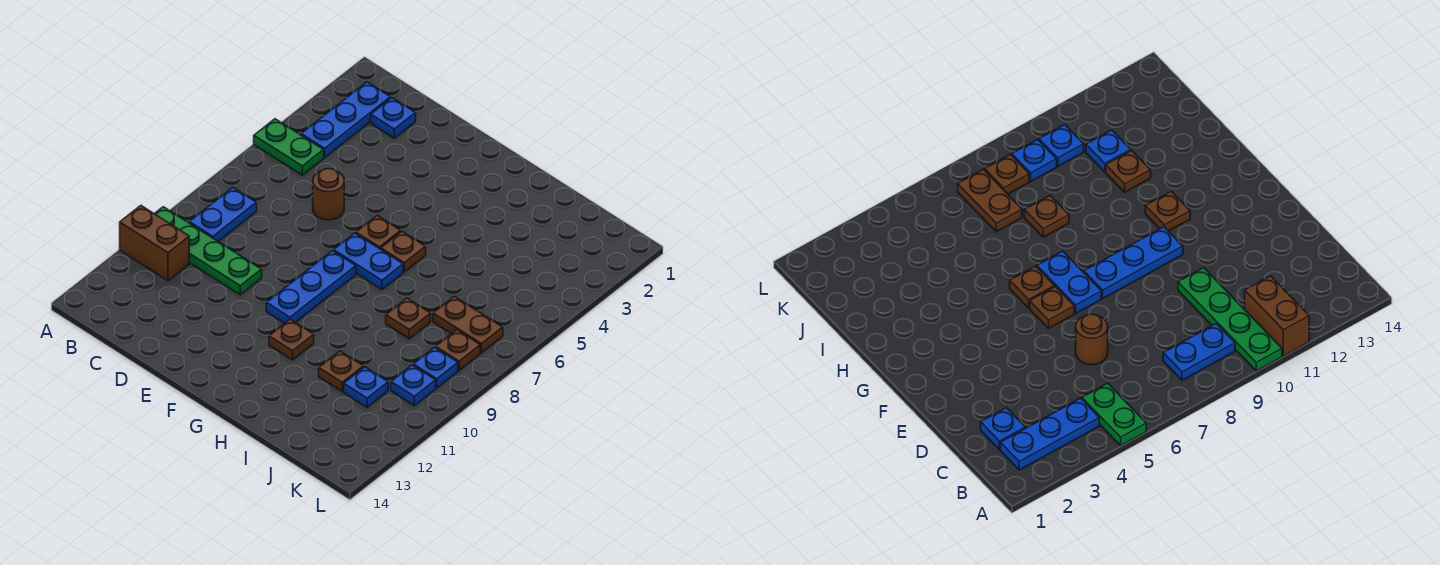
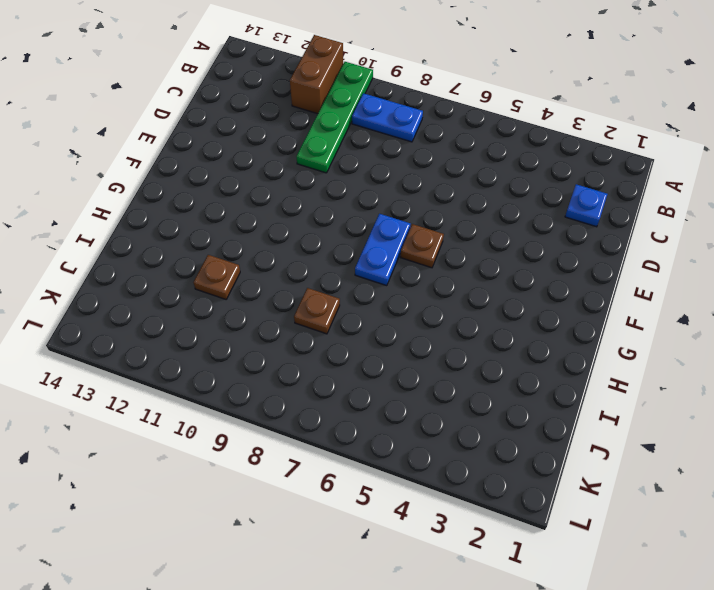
none -> green 1x2 plate [254,119,324,175]
none -> blue 1x3 plate [301,82,391,157]
none -> brown 1x1 round brick [313,169,344,220]

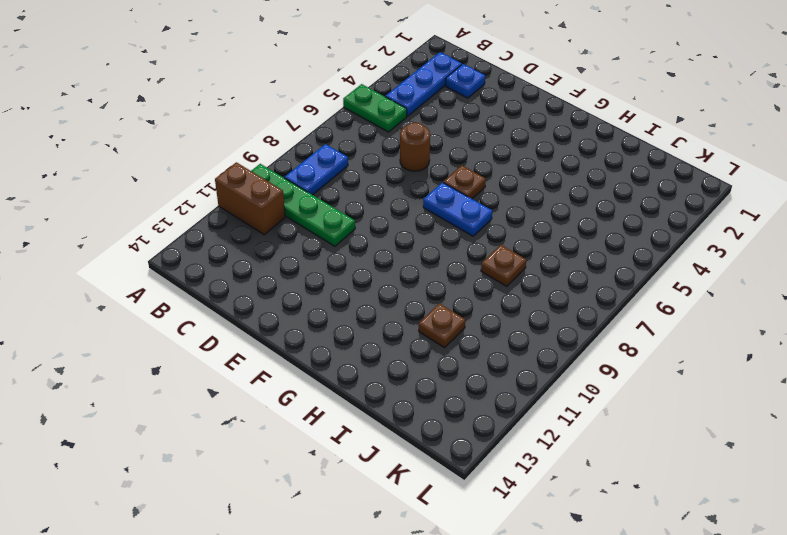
none -> blue 1x3 plate [266,251,356,323]
none -> brown 1x1 plate [381,231,426,272]
none -> brown 1x1 plate [269,319,314,360]

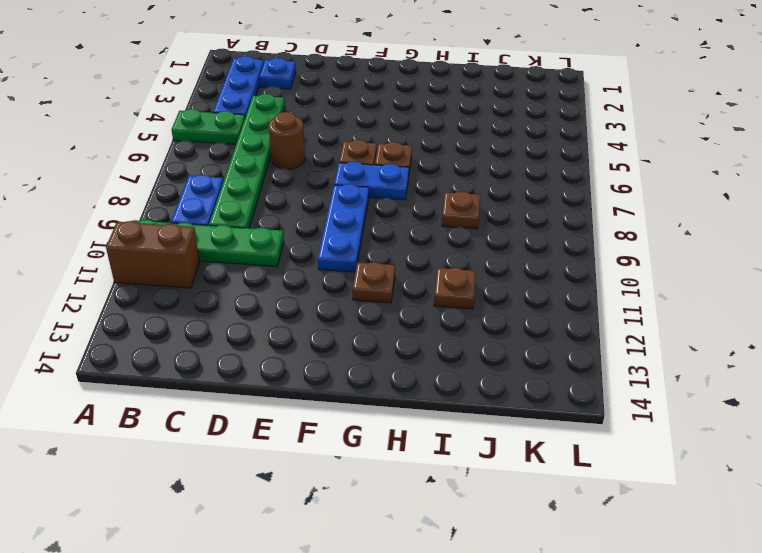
green 1x6 plate [209,94,285,228] -> none
none -> brown 1x2 plate [433,296,503,353]
none -> blue 1x1 plate [344,367,388,407]
none -> brown 1x1 plate [436,330,480,370]

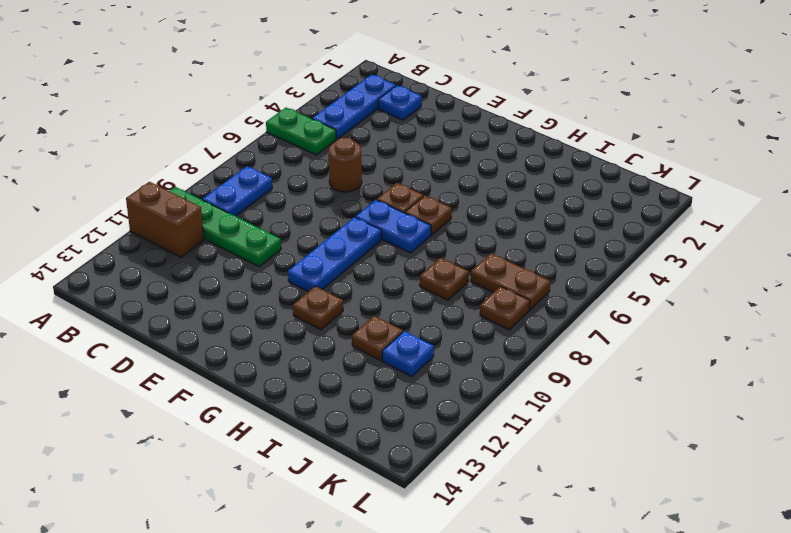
none -> blue 1x1 plate [413,347,458,388]
none -> blue 1x1 plate [391,365,436,405]

